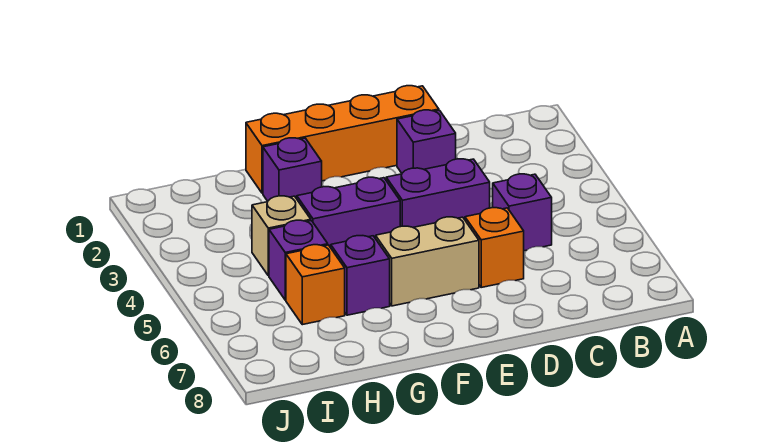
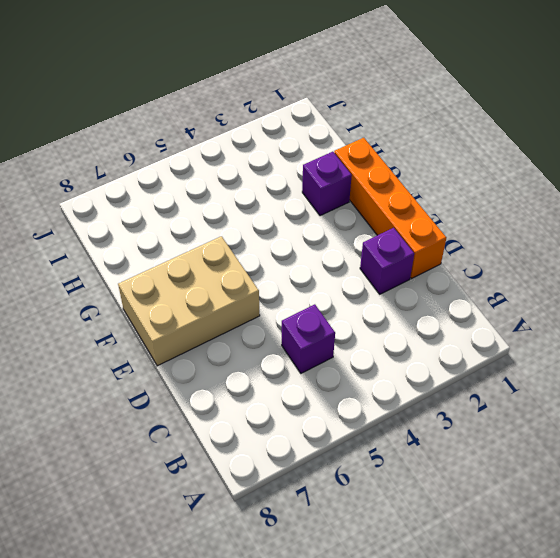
tan 2x3 brick [118,236,260,366] -> tan 1x2 brick [376,217,479,306]
none -> purple 1x2 brick [386,159,490,227]
none -> orange 1x1 brick [465,208,524,287]
none -> purple 1x2 brick [297,177,400,248]

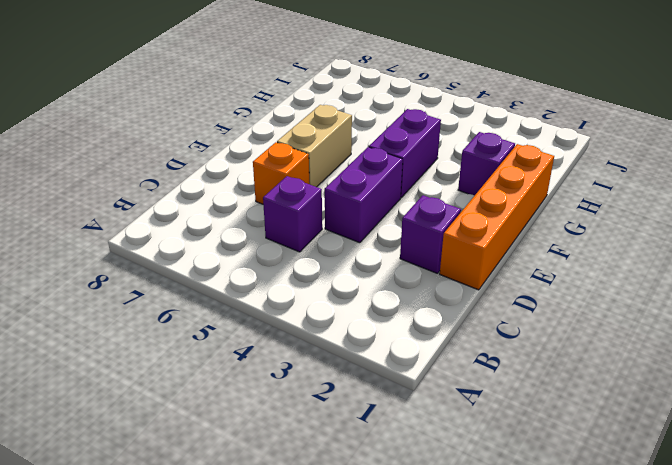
none -> purple 1x1 brick [331,236,390,315]
none -> tan 1x1 brick [252,196,311,276]
none -> purple 1x1 brick [269,220,328,300]

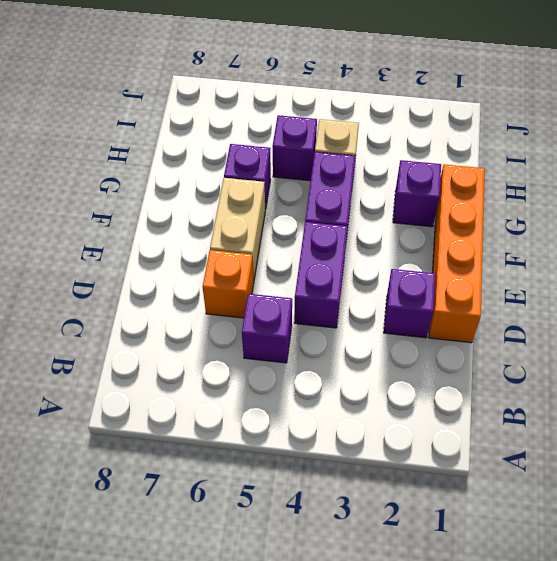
none -> orange 1x1 brick [286,245,345,325]

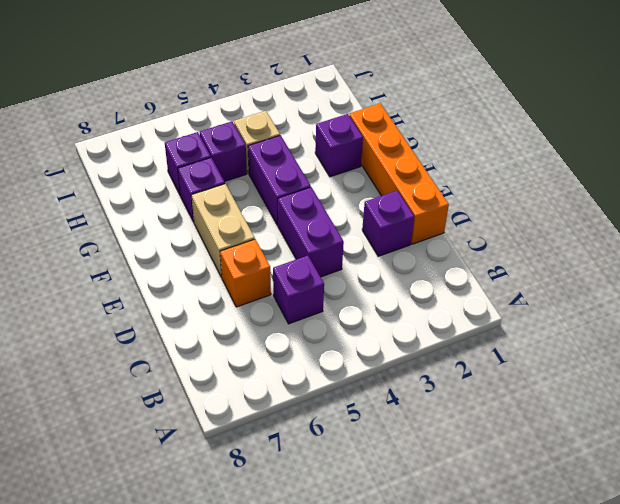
purple 1x1 brick [165,132,211,196] -> orange 1x1 brick [286,245,345,325]

